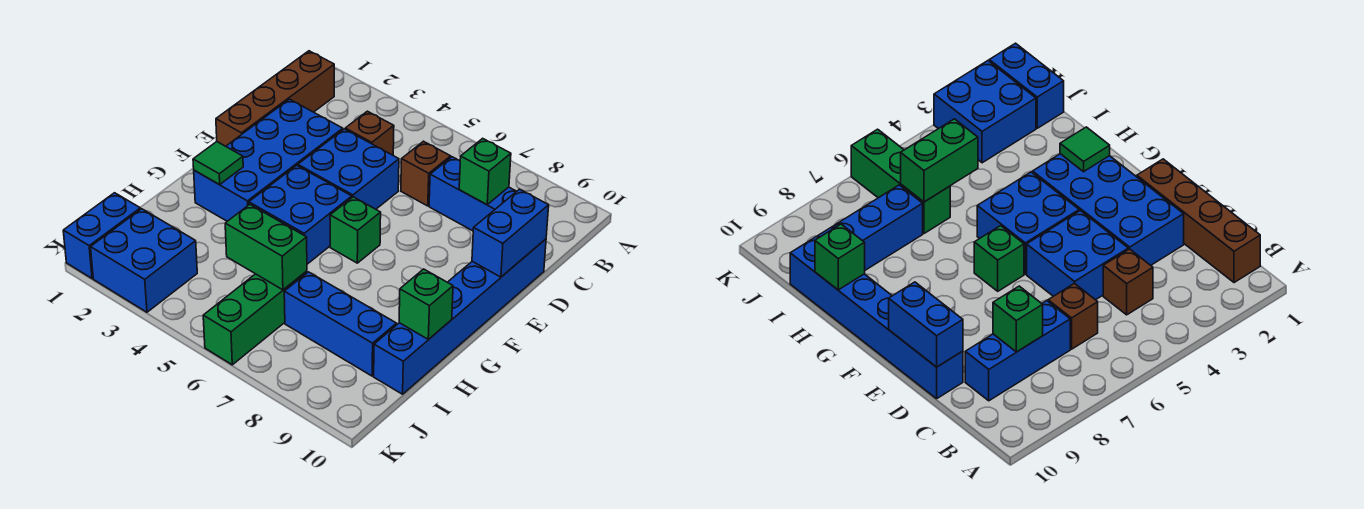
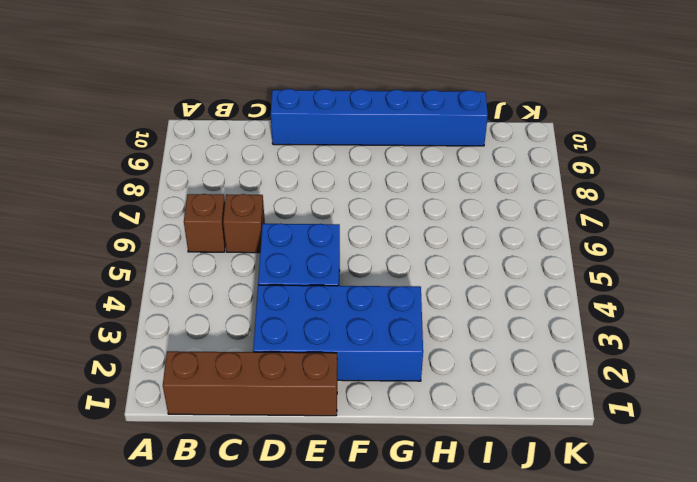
brown 1x1 brick [184,194,226,252] -> brown 1x1 brick moved to [345,111,394,155]
none -> blue 1x3 brick [429,157,516,231]
none -> blue 2x2 brick [249,165,352,264]
none -> green 1x1 brick [330,197,381,263]

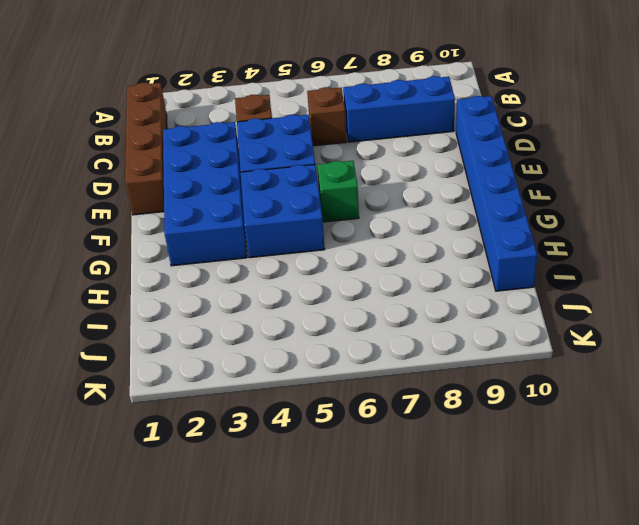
none -> green 1x3 brick [203,271,307,365]
none -> blue 1x3 brick [284,272,396,376]
none -> blue 1x2 brick [63,193,140,278]

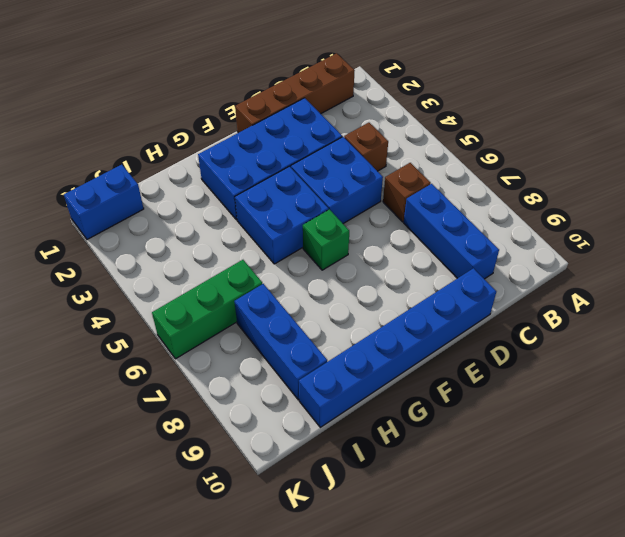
none -> blue 2x2 brick [91,209,197,312]
none -> green 1x1 brick [459,138,511,205]
none -> blue 1x2 brick [472,189,549,277]

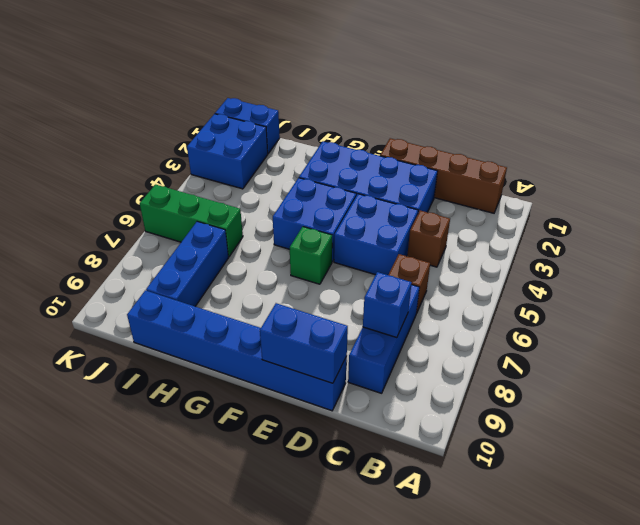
blue 1x1 brick [363,272,412,338] -> green 1x1 brick [459,138,511,205]
none -> green 1x1 tile [193,142,243,185]
none -> green 1x1 brick [399,269,453,340]
none -> green 1x2 brick [225,204,307,290]

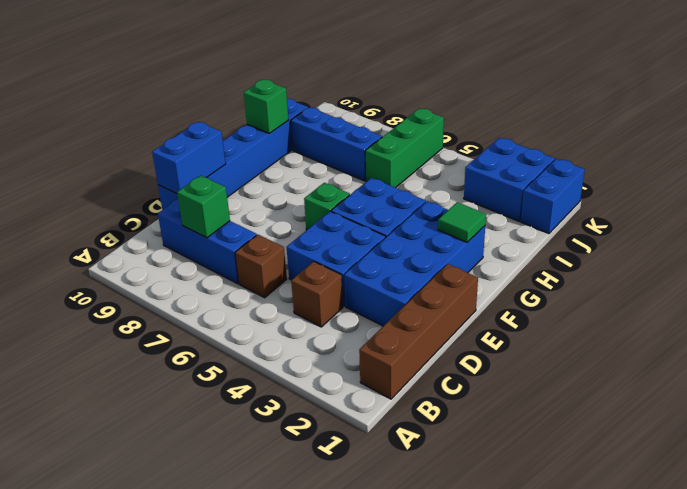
none -> green 1x2 brick [225,204,307,290]

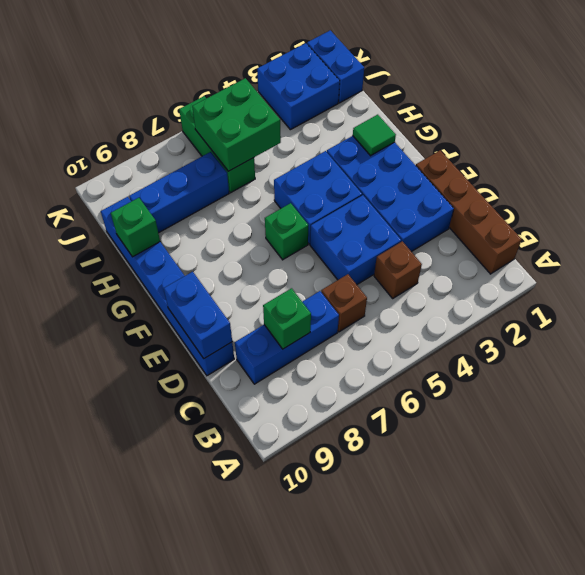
green 2x2 brick [192,78,281,171] -> green 1x2 brick [225,204,307,290]

